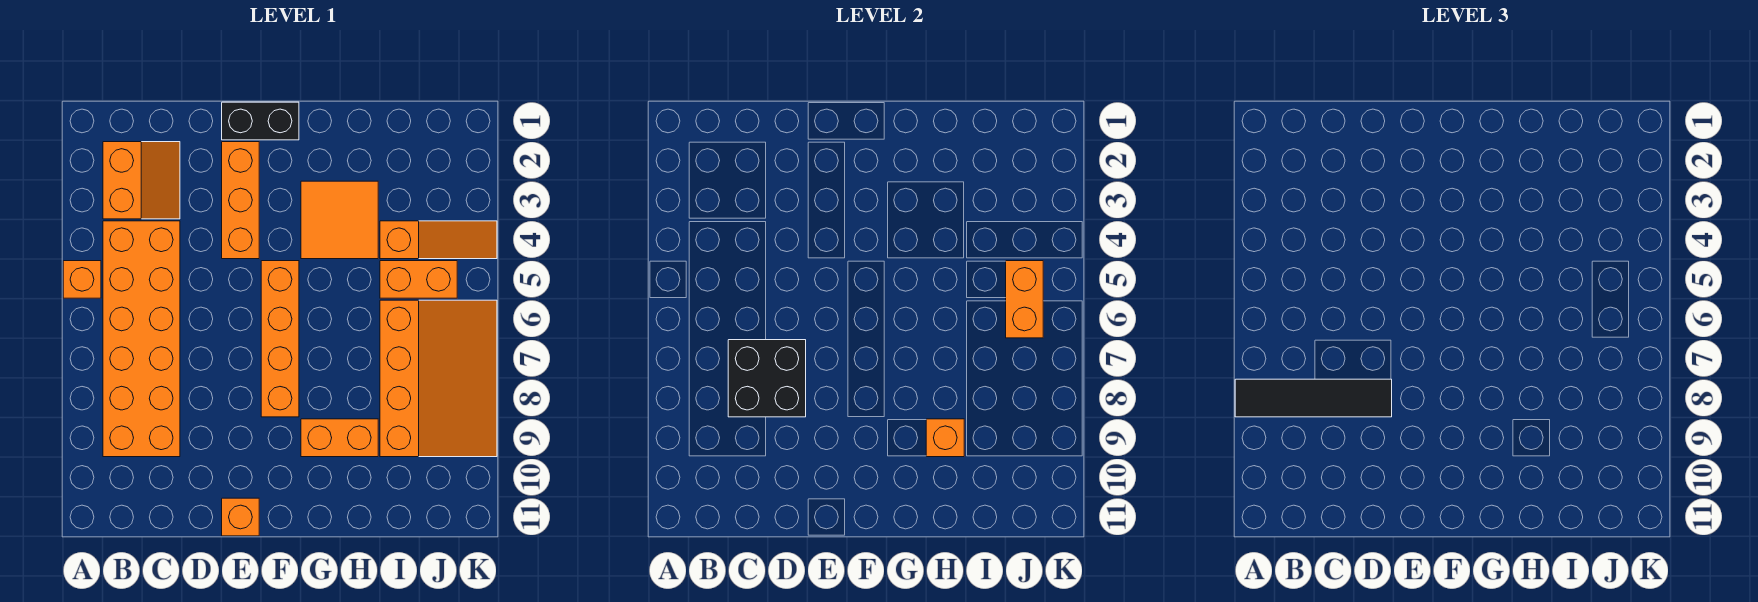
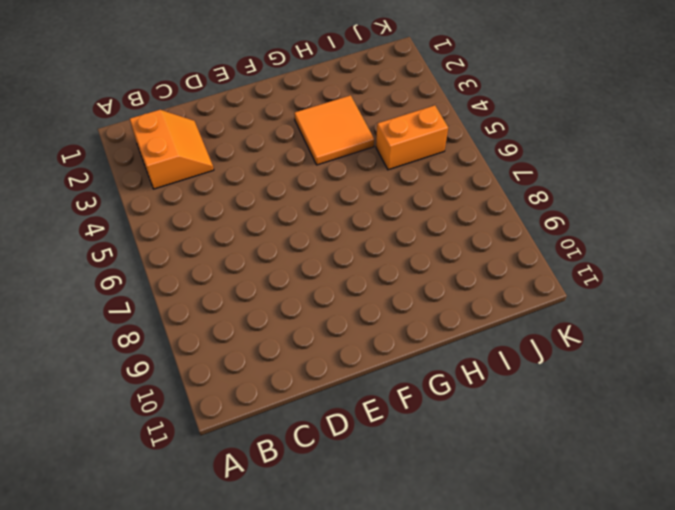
none -> orange 1x1 brick [63,261,101,298]
none -> orange 2x6 brick [103,221,180,457]
none -> black 1x2 brick [222,102,299,140]

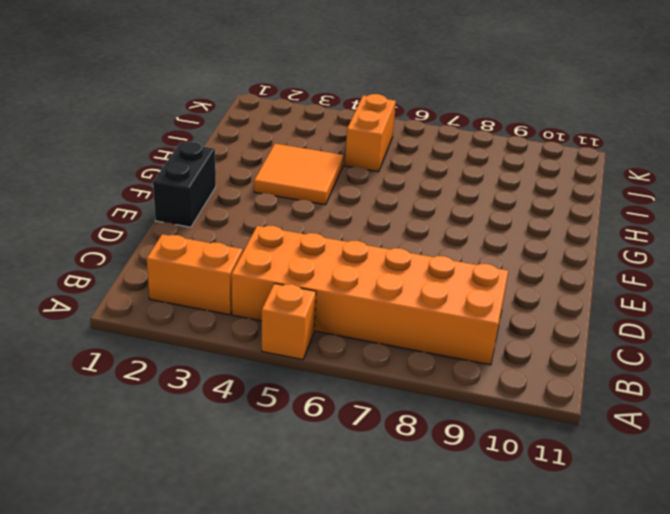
none -> orange 1x3 brick [222,142,259,259]
none -> orange 1x1 brick [222,498,259,536]
none -> orange 1x4 brick [261,261,299,417]

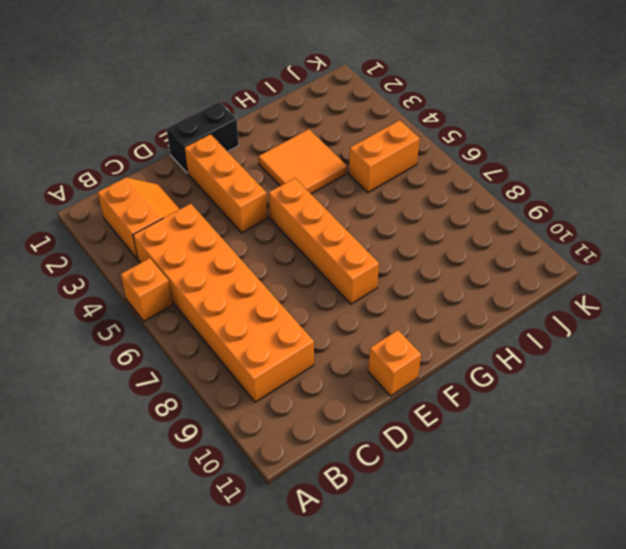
none -> orange 1x2 brick [301,419,378,457]
none -> orange 1x3 slope [380,221,497,259]
none -> orange 3x4 slope [380,300,497,457]

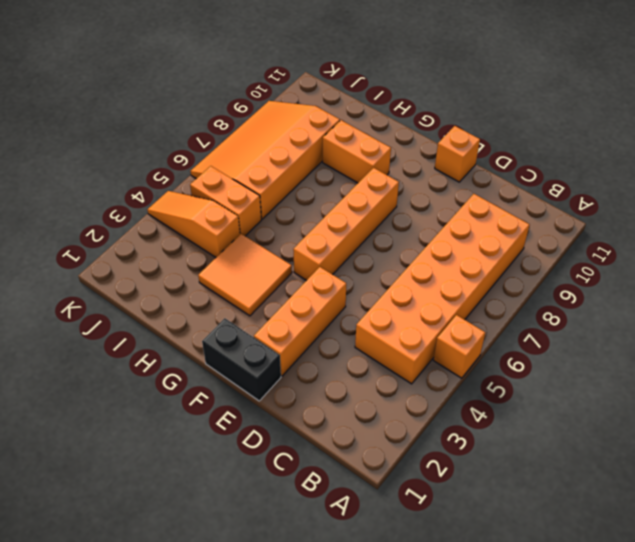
none -> orange 2x2 slope [103,142,180,219]
none -> black 2x2 brick [728,340,806,417]
none -> orange 1x1 brick [926,419,964,457]

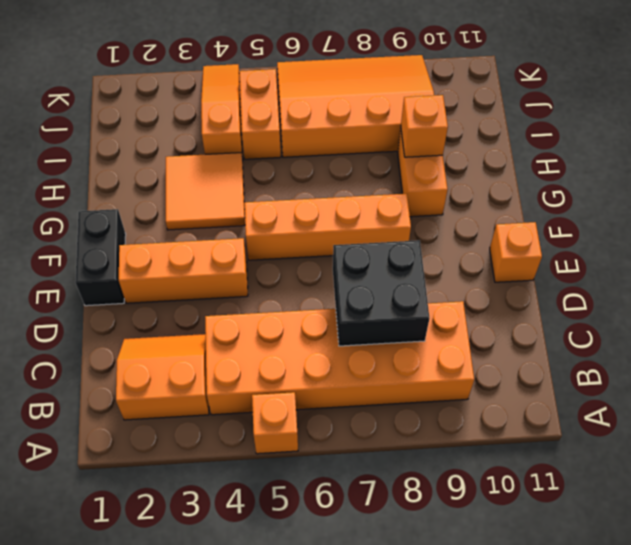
none -> orange 1x2 brick [1006,261,1043,338]
none -> black 1x4 tile [1235,379,1392,417]

